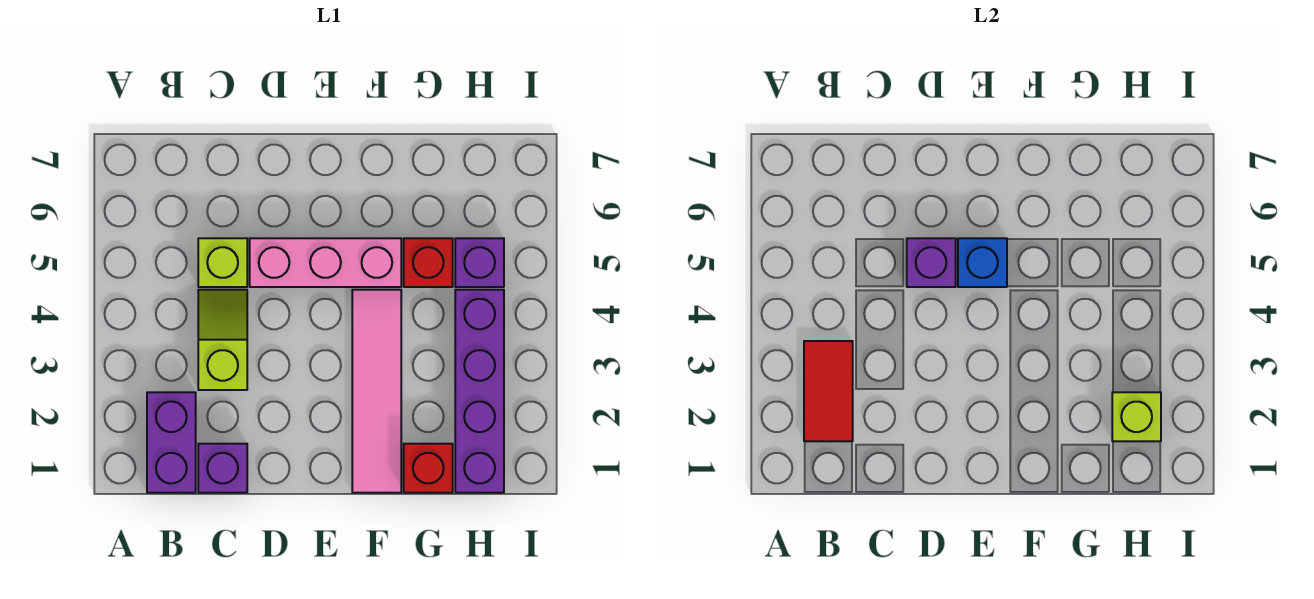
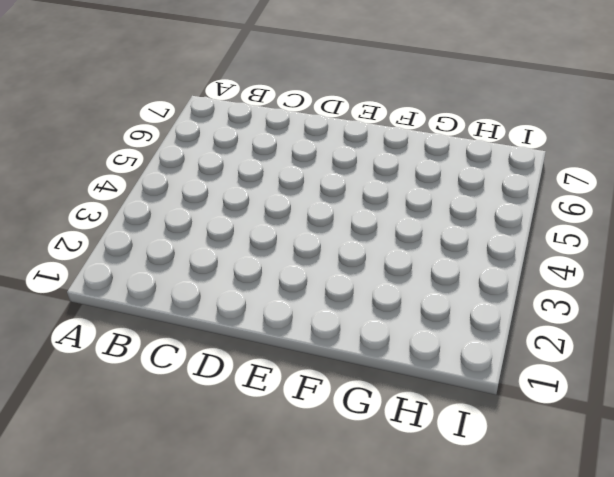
none -> purple 1x2 brick [147,392,196,493]
none -> purple 1x1 brick [198,444,247,493]
none -> lime 1x2 slope [198,290,247,390]

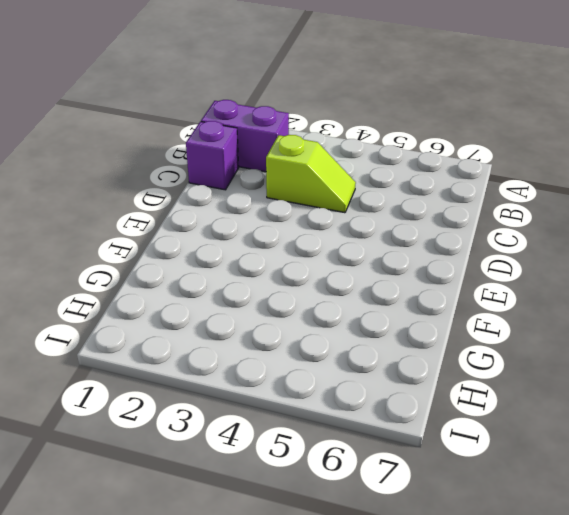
none -> lime 1x1 brick [198,238,247,287]
none -> pink 1x3 brick [250,238,401,287]
none -> pink 1x4 tile [352,290,401,493]

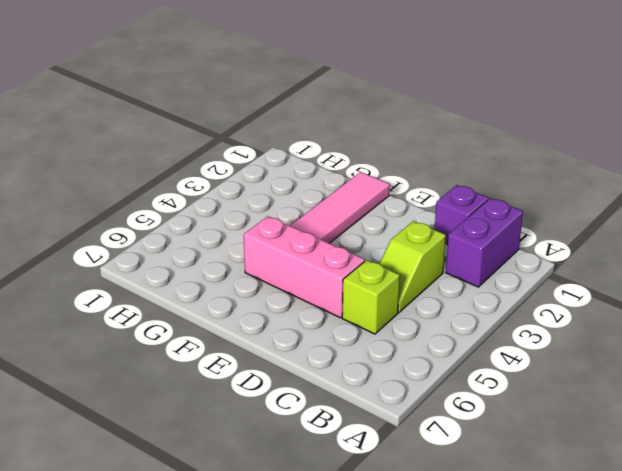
none -> red 1x1 brick [404,444,453,493]
none -> red 1x1 brick [404,238,453,287]
none -> purple 1x4 brick [455,290,504,493]

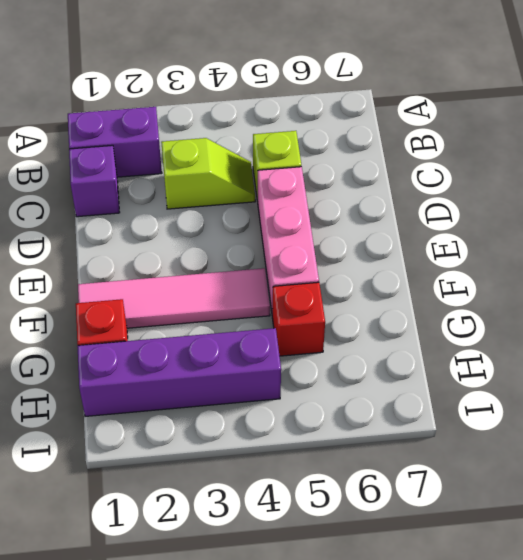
none -> purple 1x1 brick [455,238,504,287]
none -> red 1x2 tile [804,341,853,441]
none -> purple 1x1 brick [907,238,956,287]

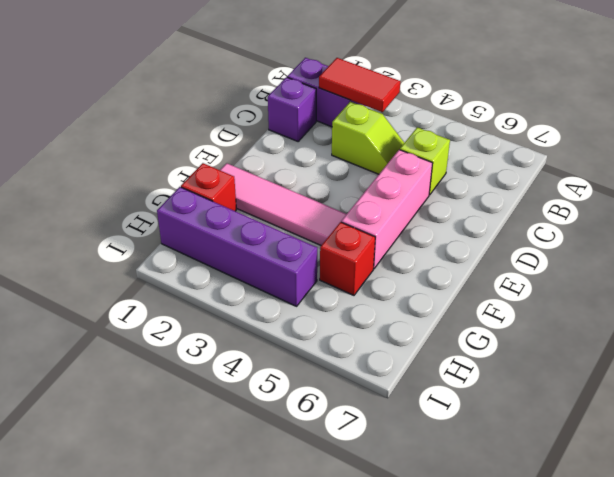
none -> purple 1x1 brick [455,238,504,287]
none -> purple 1x1 brick [907,238,956,287]
none -> blue 1x1 brick [958,238,1007,287]

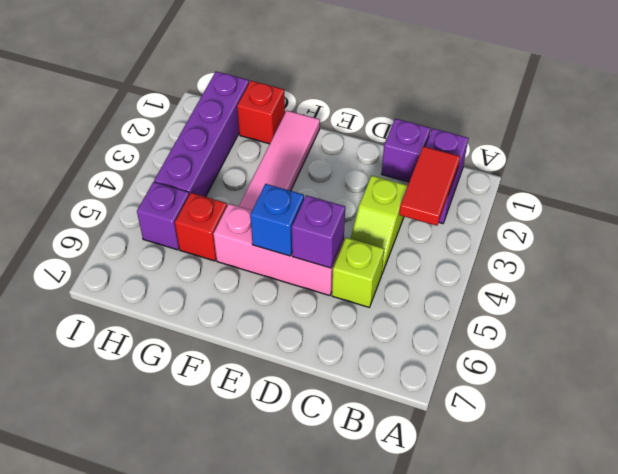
none -> lime 1x1 brick [1112,392,1161,441]

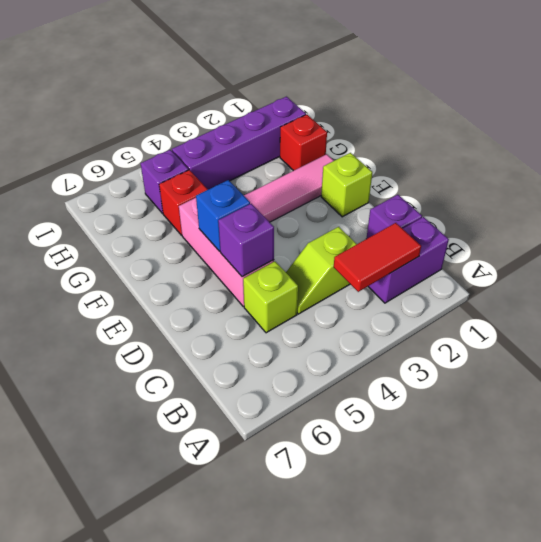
lime 1x1 brick [321,153,372,217] -> lime 1x1 brick moved to [1112,392,1161,441]

